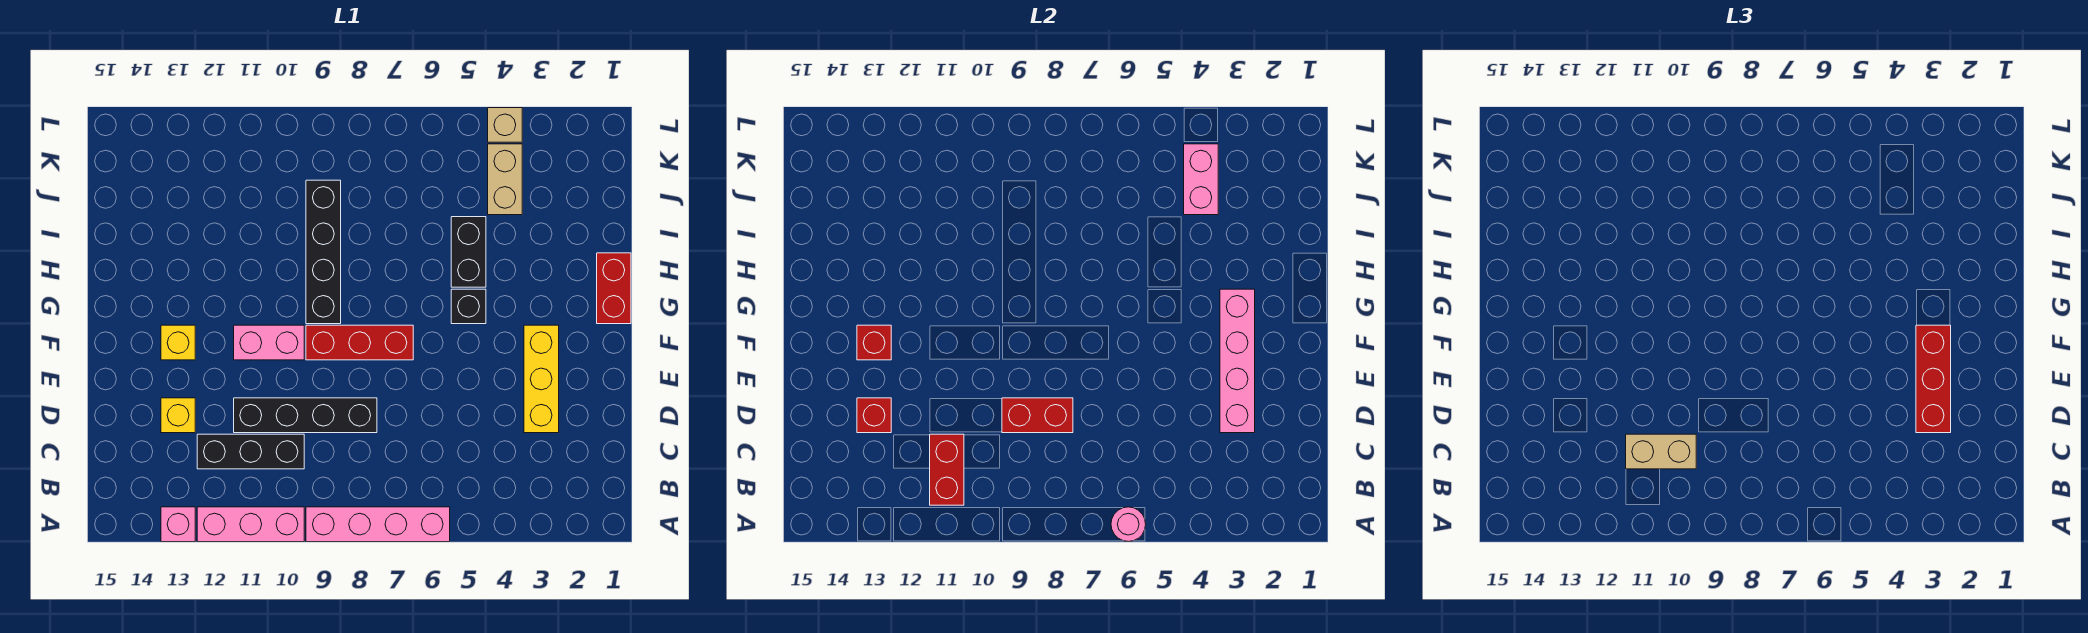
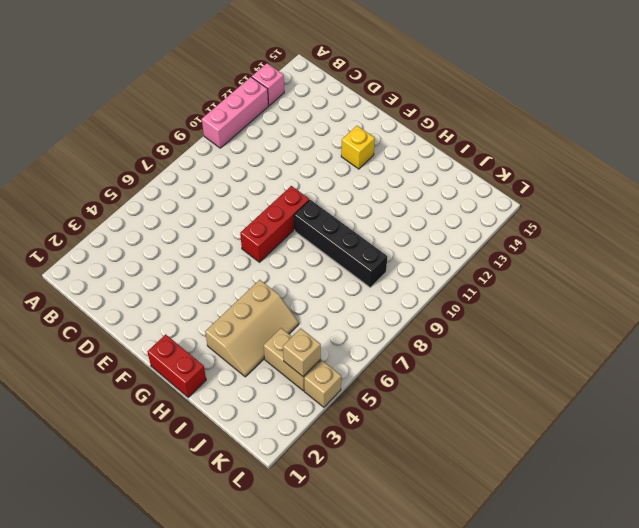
tan 2x3 slope [205,280,299,377] -> black 1x2 brick [451,217,486,287]
tan 1x1 brick [283,328,321,376] -> pink 1x2 brick [1184,144,1218,215]
none -> pink 1x4 brick [306,507,450,542]
none -> black 1x3 brick [197,434,304,469]
none -> yellow 1x3 brick [524,325,559,433]

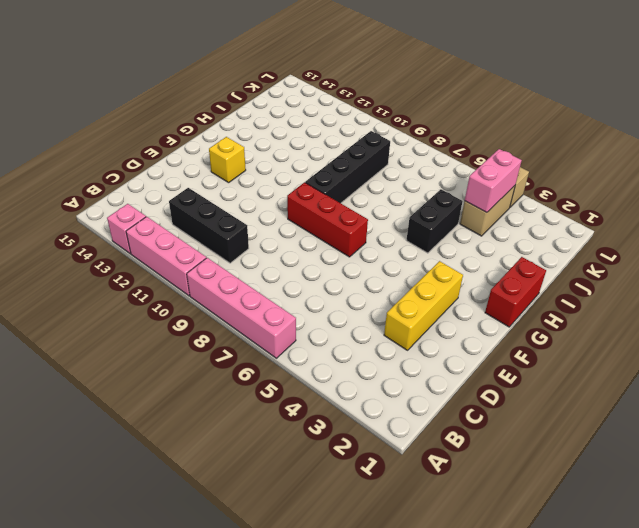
none -> black 1x4 brick [234,398,377,433]
none -> yellow 1x1 brick [161,398,195,433]
none -> pink 1x2 brick [234,325,304,360]

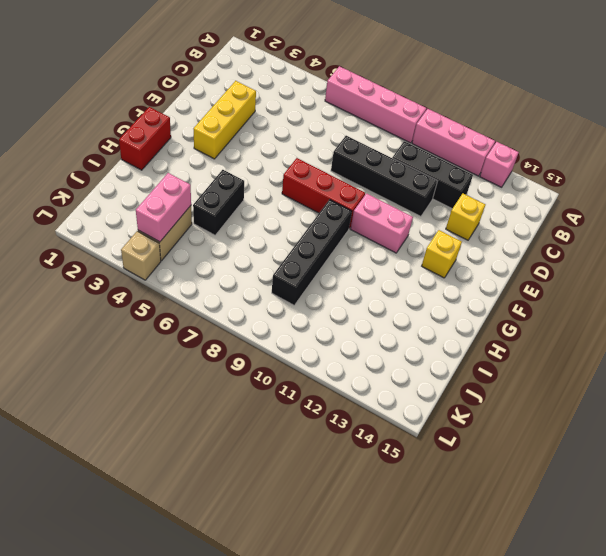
none -> black 1x1 brick [451,289,486,324]
none -> pink 1x1 round brick [1111,507,1146,542]
none -> red 1x2 brick [930,434,964,505]

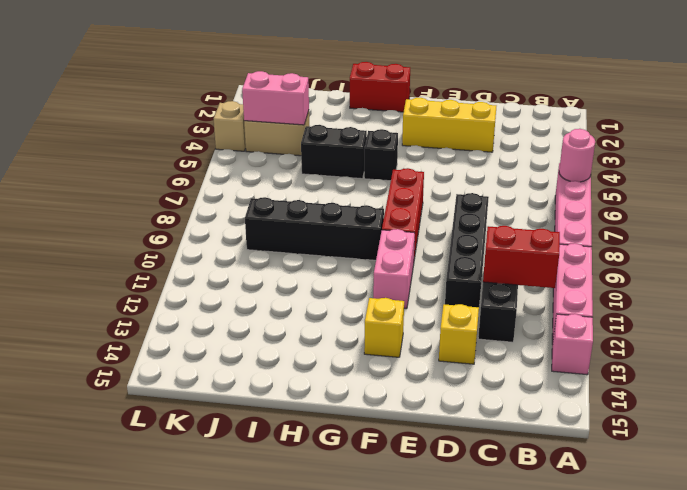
none -> pink 1x4 brick [1220,289,1255,433]
none -> red 1x2 brick [1002,398,1073,433]
none -> red 1x1 brick [857,398,891,433]

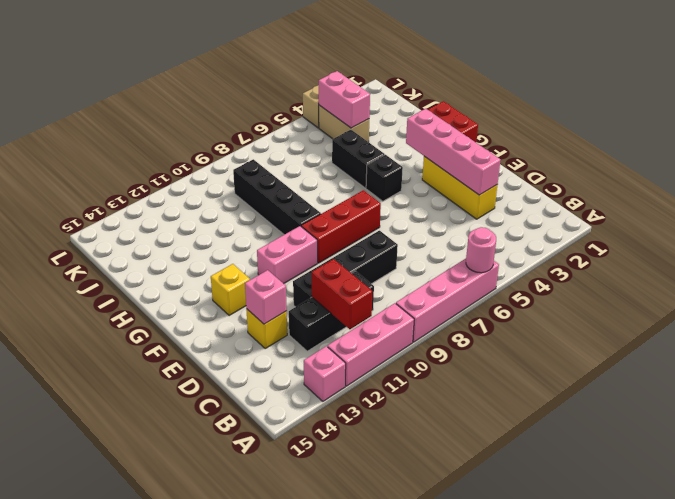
pink 1x1 brick [245,270,287,324] -> red 1x1 brick [857,398,891,433]
none -> red 1x2 brick [1002,398,1073,433]
none -> red 1x1 brick [857,325,891,360]
none -> tan 1x2 brick [1626,434,1696,469]

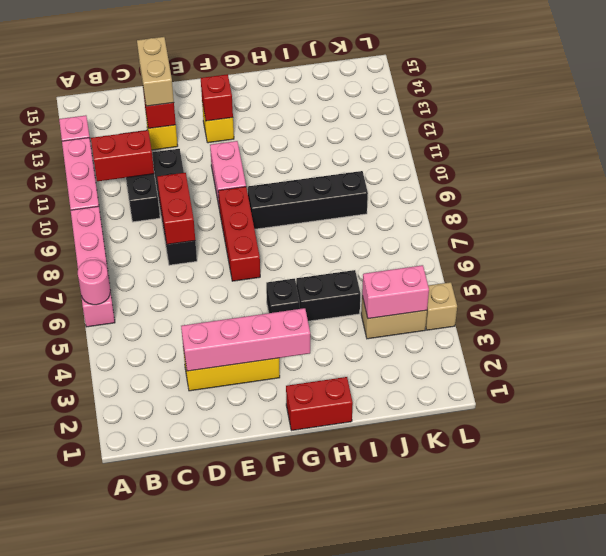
tan 1x2 brick [137,37,174,106] -> tan 1x2 brick moved to [1626,434,1696,469]
none -> red 1x3 brick [1916,325,1951,433]

